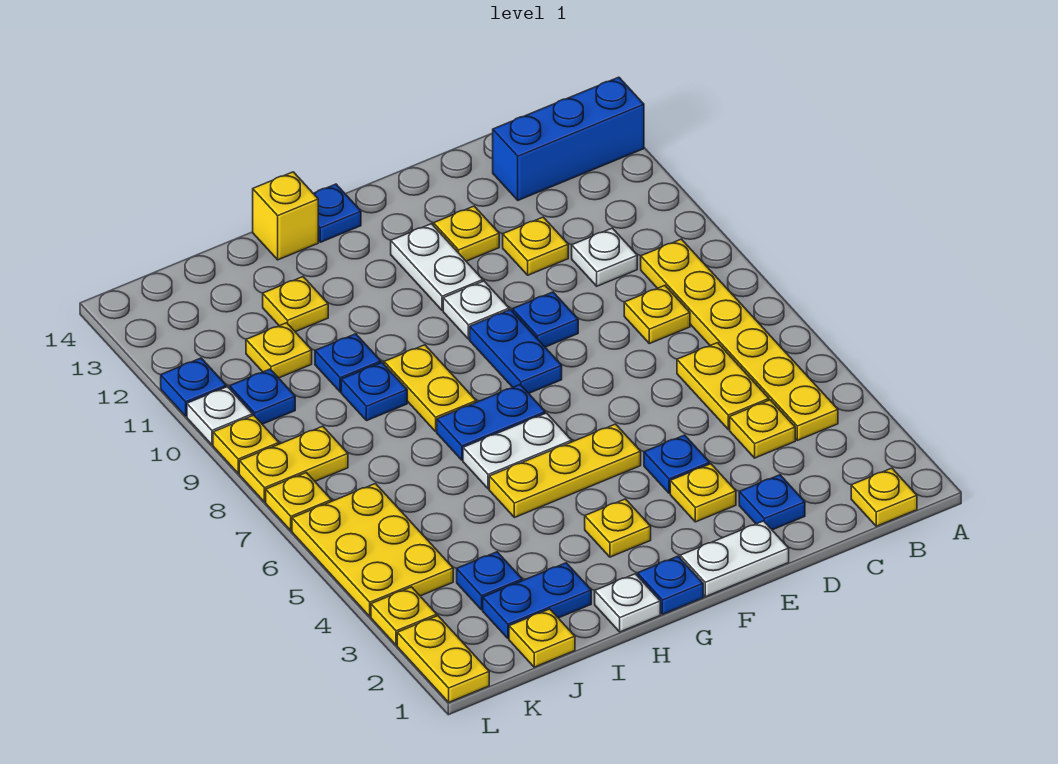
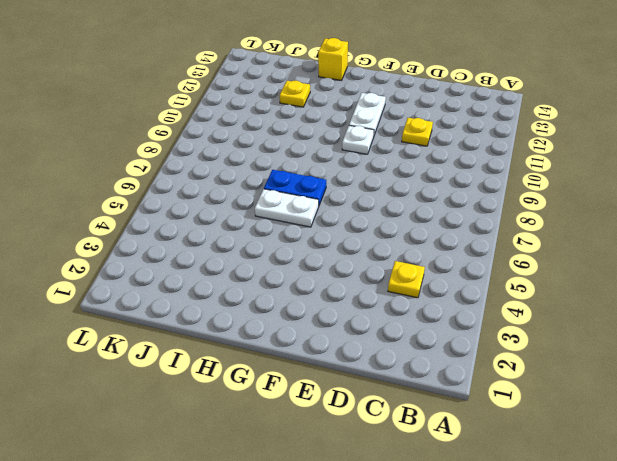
none -> blue 1x3 brick [493,77,644,200]
none -> yellow 1x1 plate [851,468,917,526]
none -> yellow 1x6 plate [641,239,838,440]
none -> yellow 1x2 plate [677,343,769,429]

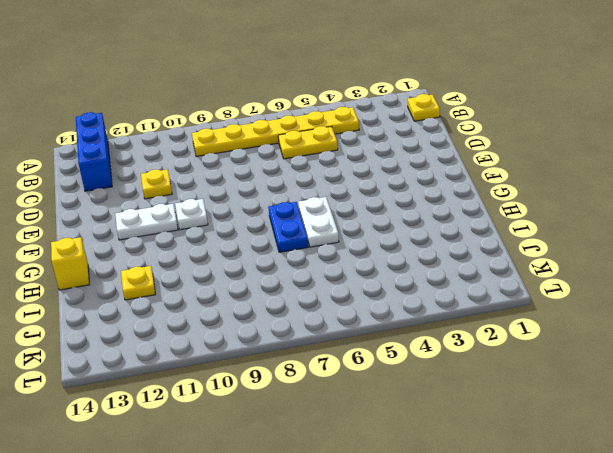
none -> yellow 1x1 plate [730,400,795,458]
none -> yellow 1x1 plate [624,286,690,344]
none -> white 1x1 plate [572,228,637,286]
none -> blue 1x1 plate [739,475,805,530]

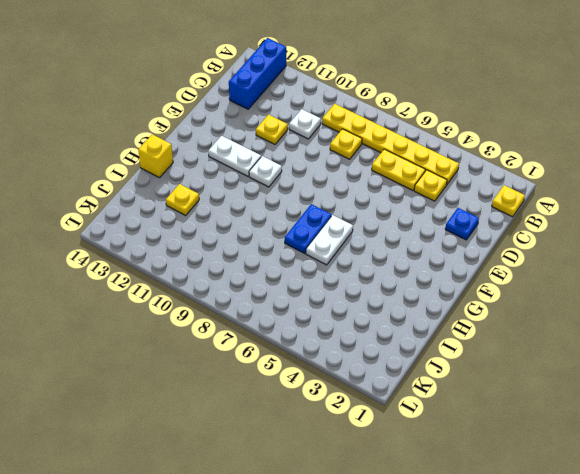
none -> white 1x2 plate [680,521,789,597]
none -> yellow 1x1 plate [670,464,736,522]
none -> blue 1x1 plate [644,435,710,493]
none -> blue 1x1 plate [512,292,578,347]

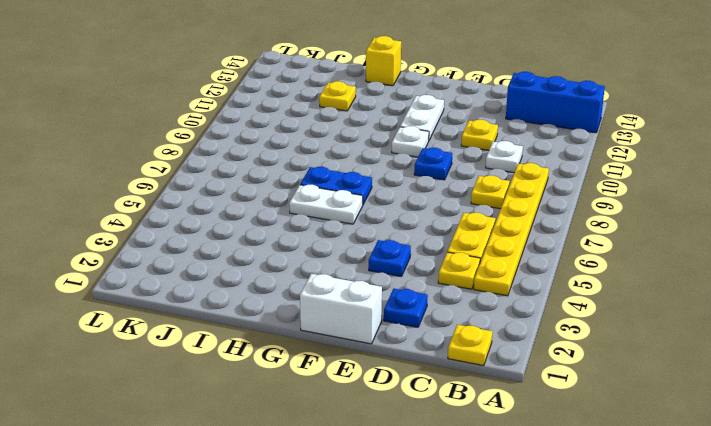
white 1x2 brick [300,274,382,344] -> white 1x2 plate [680,521,789,597]
none -> yellow 1x1 plate [670,464,736,522]
none -> yellow 1x1 plate [434,206,499,261]
none -> yellow 1x3 plate [489,424,641,518]
none -> blue 1x2 plate [470,310,562,393]

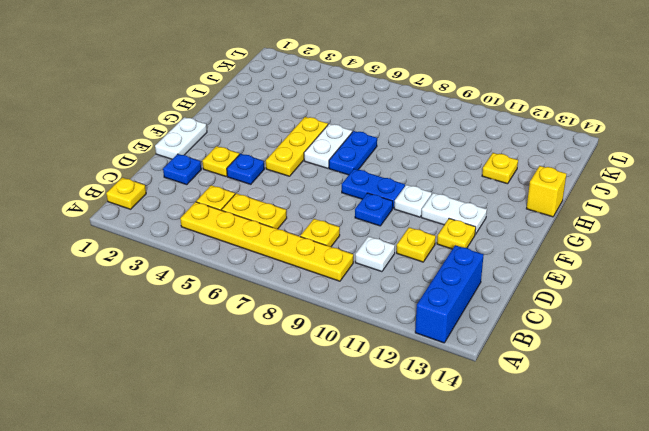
none -> blue 1x1 plate [637,556,703,614]
none -> yellow 1x1 plate [585,499,651,557]
none -> blue 1x1 plate [313,184,361,242]
none -> white 1x1 plate [595,574,660,632]

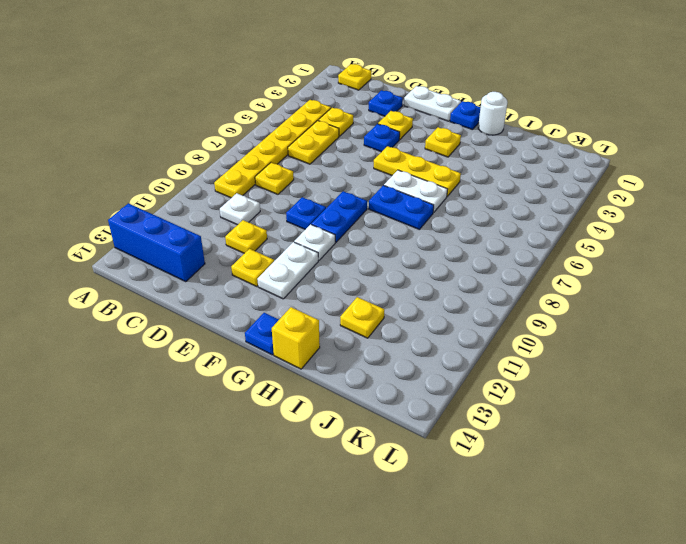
white 1x1 round brick [478,92,508,135] -> white 1x1 plate [595,574,660,632]
none -> yellow 1x2 plate [384,345,476,431]
none -> blue 1x2 plate [483,563,591,639]
none -> blue 1x1 plate [341,363,407,421]
none -> blue 1x1 plate [315,334,381,392]

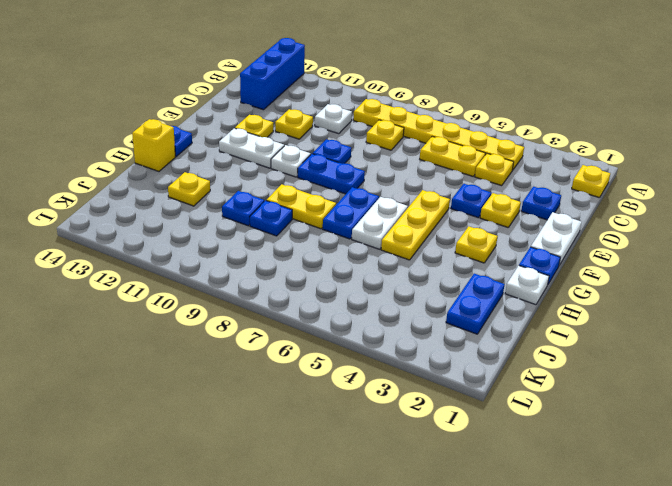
none -> yellow 1x1 plate [509,609,575,667]
none -> blue 1x1 plate [457,552,522,610]
none -> yellow 1x1 plate [246,323,312,378]
none -> yellow 2x3 plate [292,484,453,616]

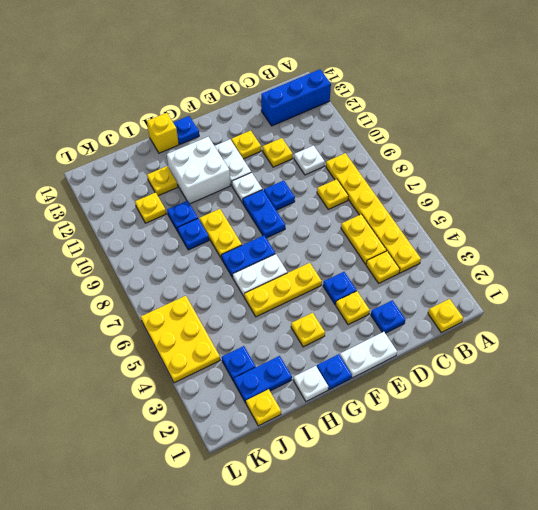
white 2x2 brick [167,137,231,204] -> none
none -> yellow 1x2 plate [239,426,348,502]
none -> blue 1x1 plate [230,369,295,424]
none -> yellow 1x2 plate [397,616,489,702]
none -> yellow 1x1 plate [371,587,437,645]

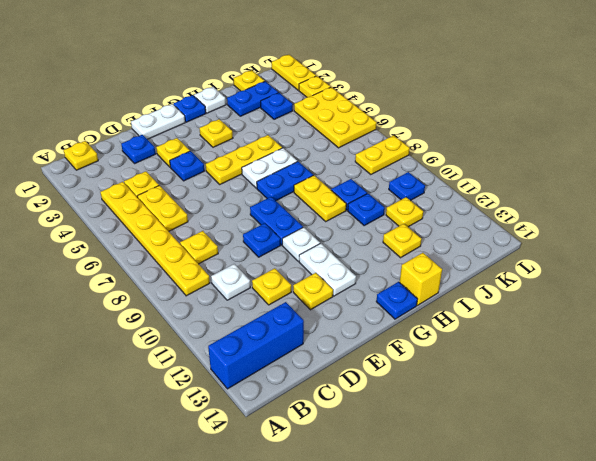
none -> yellow 1x1 plate [266,473,332,531]
none -> yellow 1x1 plate [213,415,279,473]
none -> white 1x1 plate [187,387,253,445]
none -> blue 1x1 plate [161,358,226,416]

